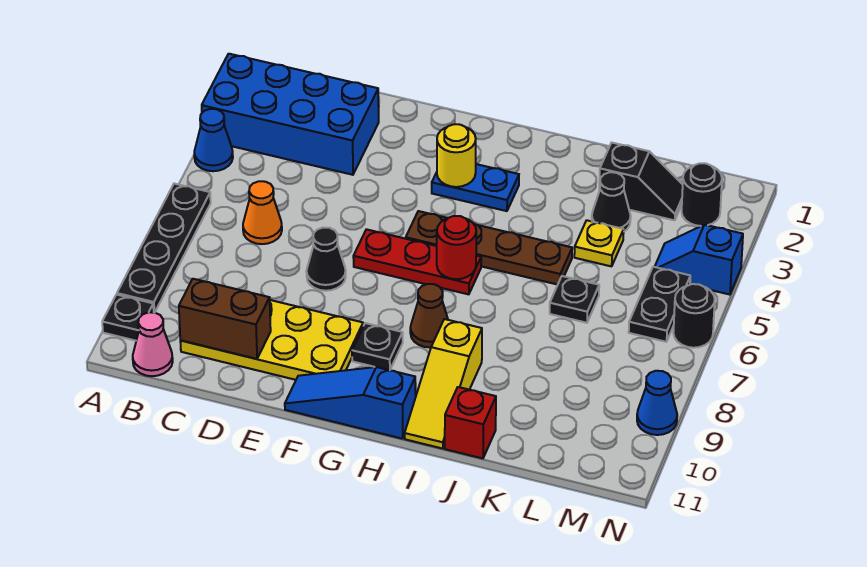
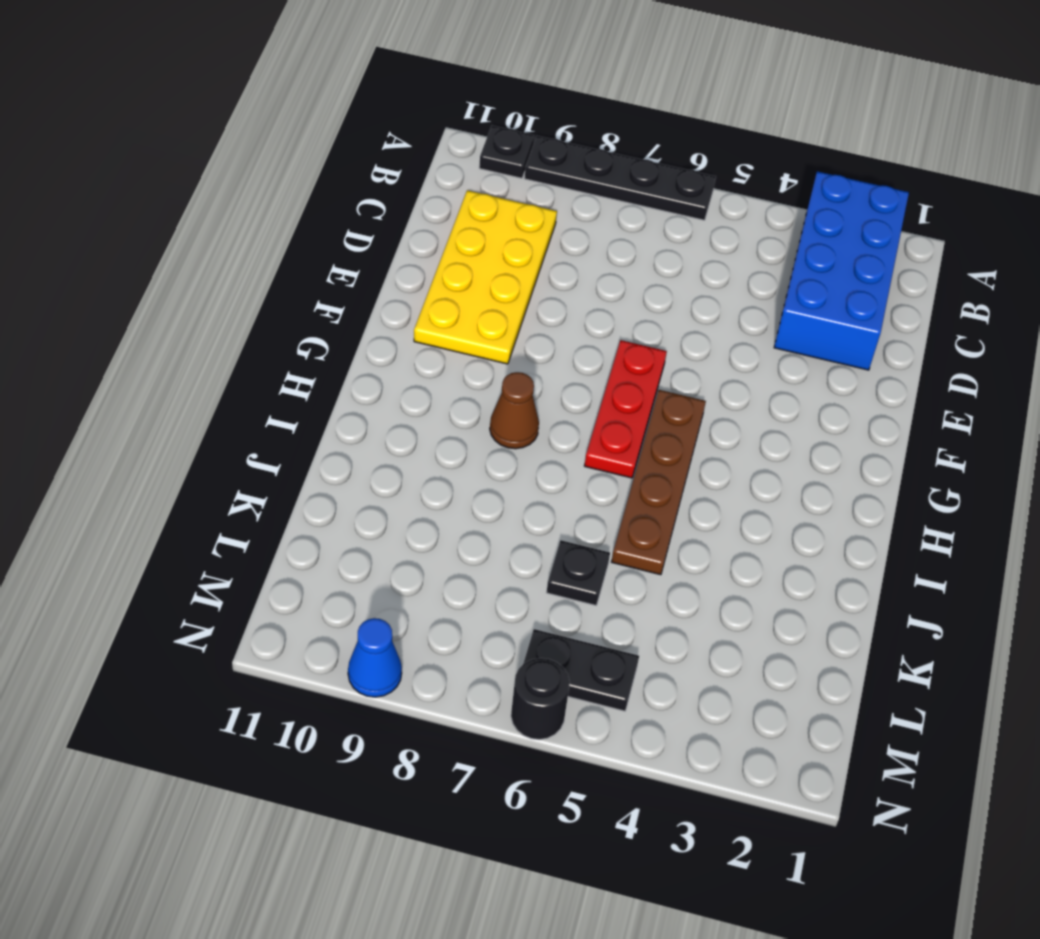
none -> blue 1x1 cone [194,109,233,171]
none -> pink 1x1 cone [133,312,173,376]
none -> orange 1x1 cone [243,181,282,244]

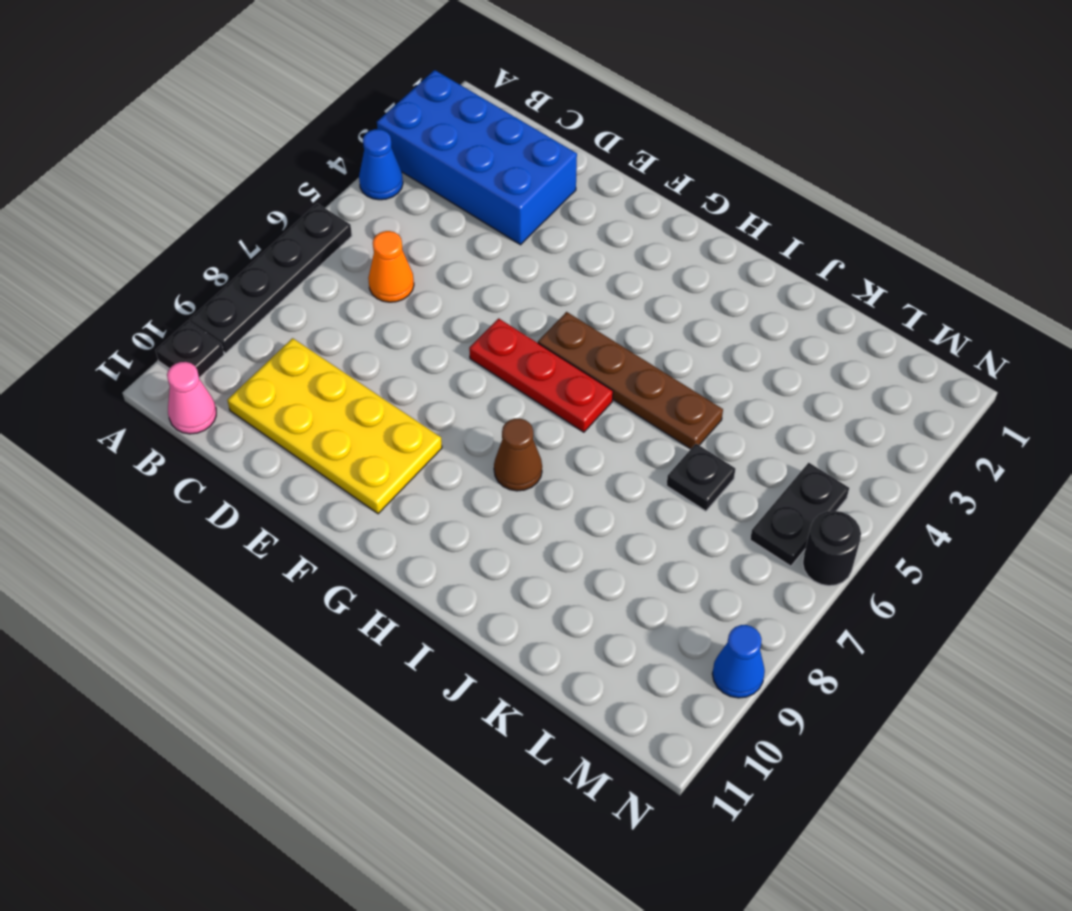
none -> black 1x1 cone [306,228,346,291]
none -> blue 1x3 slope [285,367,416,439]
none -> blue 1x2 plate [432,164,519,211]

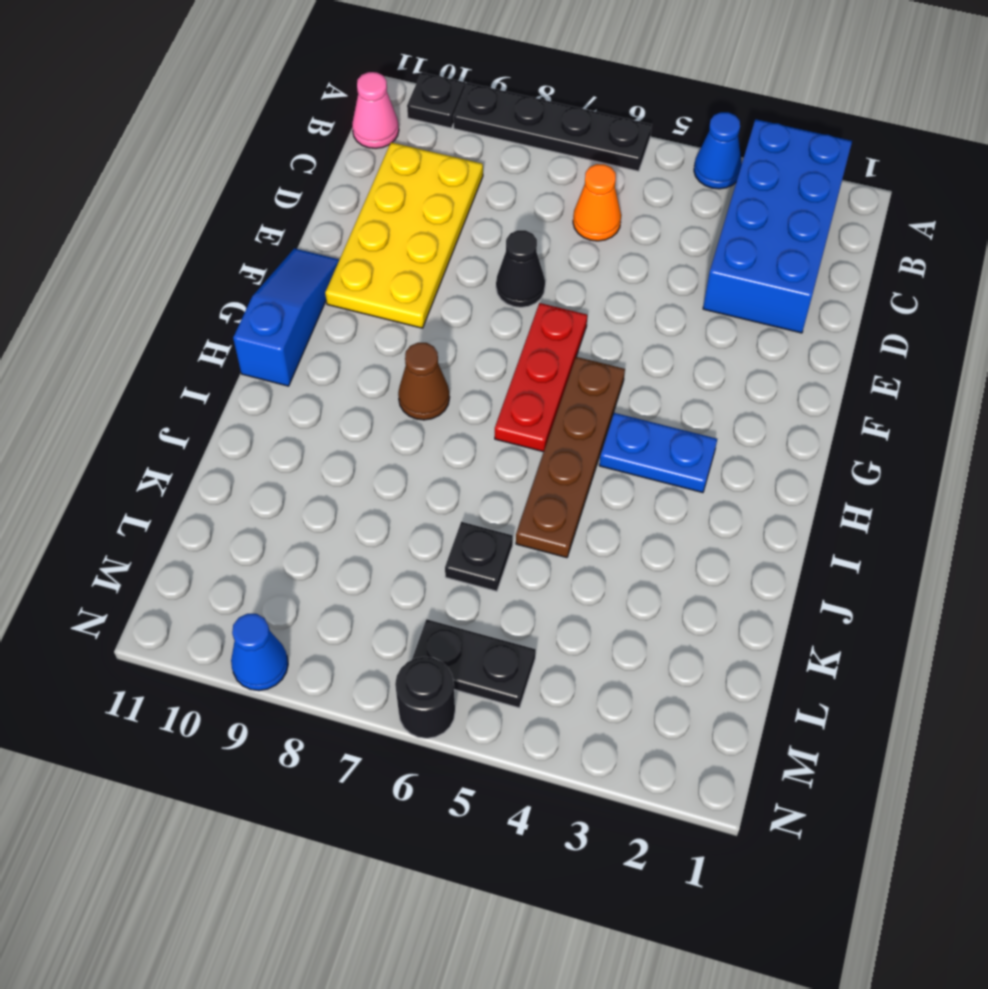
blue 1x2 plate [599,413,717,493] -> blue 1x2 plate turned to [432,164,519,211]
none -> black 1x1 plate [352,323,403,370]
none -> yellow 1x3 slope [405,319,482,449]
none -> red 1x1 brick [445,387,496,458]

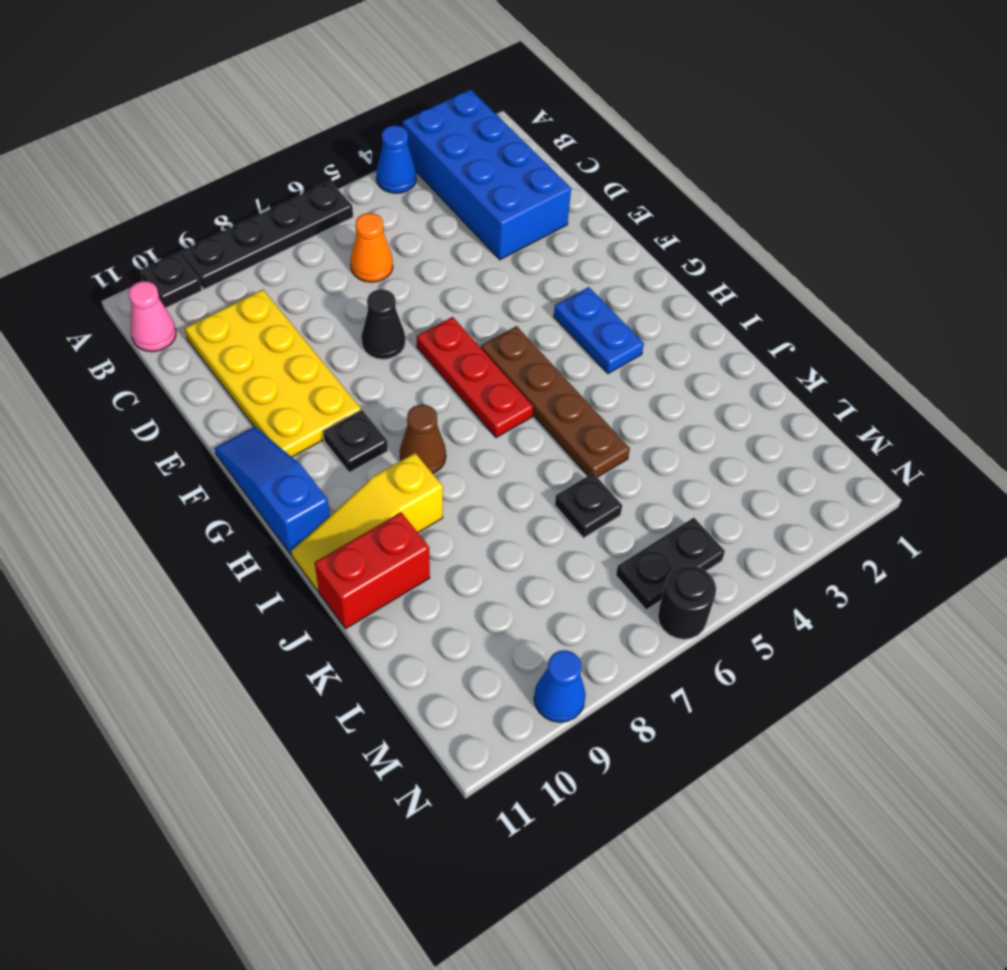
red 1x2 brick [315,513,430,629] -> red 1x1 brick [445,387,496,458]
none -> black 1x2 slope [599,143,683,220]
none -> black 1x1 cone [592,172,631,231]
none -> yellow 1x1 plate [574,220,624,266]

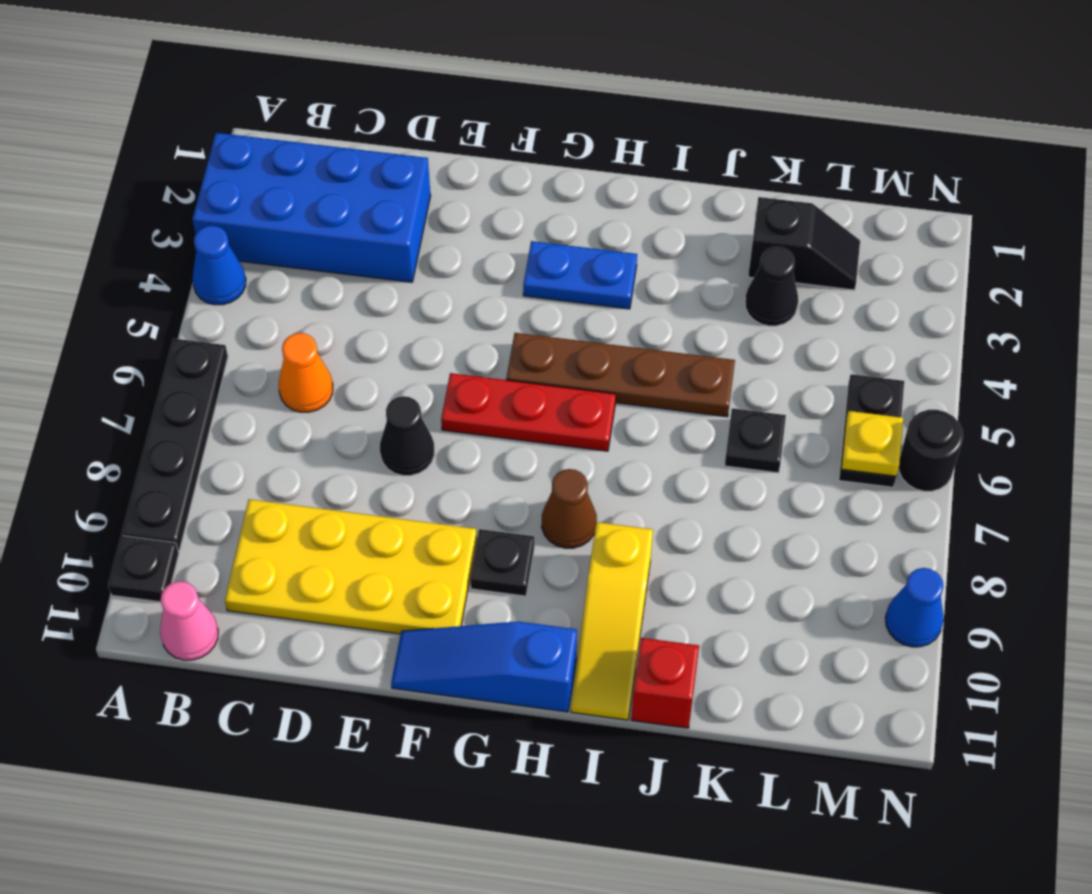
yellow 1x1 plate [841,411,903,476] -> yellow 1x1 plate moved to [574,220,624,266]
none -> black 1x1 round brick [682,163,722,226]
none -> blue 1x2 slope [655,225,743,295]
none -> brown 1x2 brick [179,279,271,359]

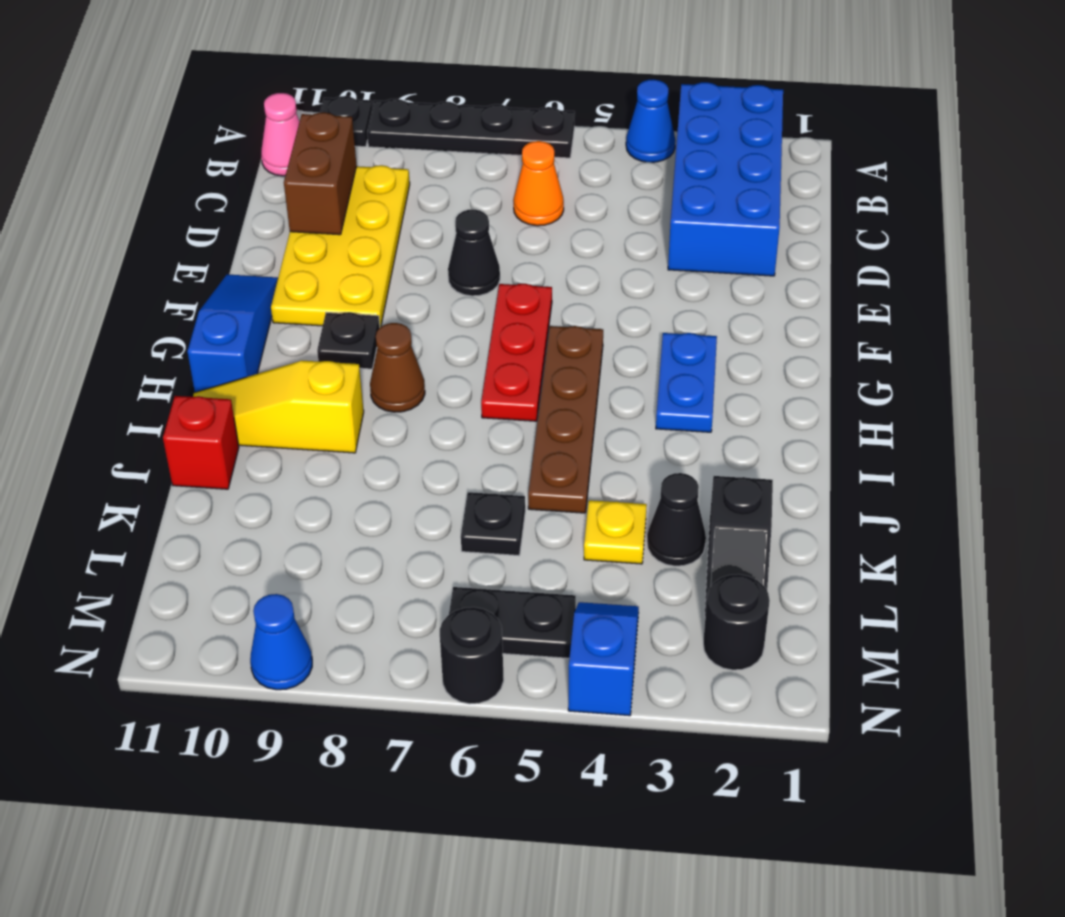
none -> yellow 1x1 round brick [437,124,476,187]
none -> red 1x1 round brick [437,216,476,279]

